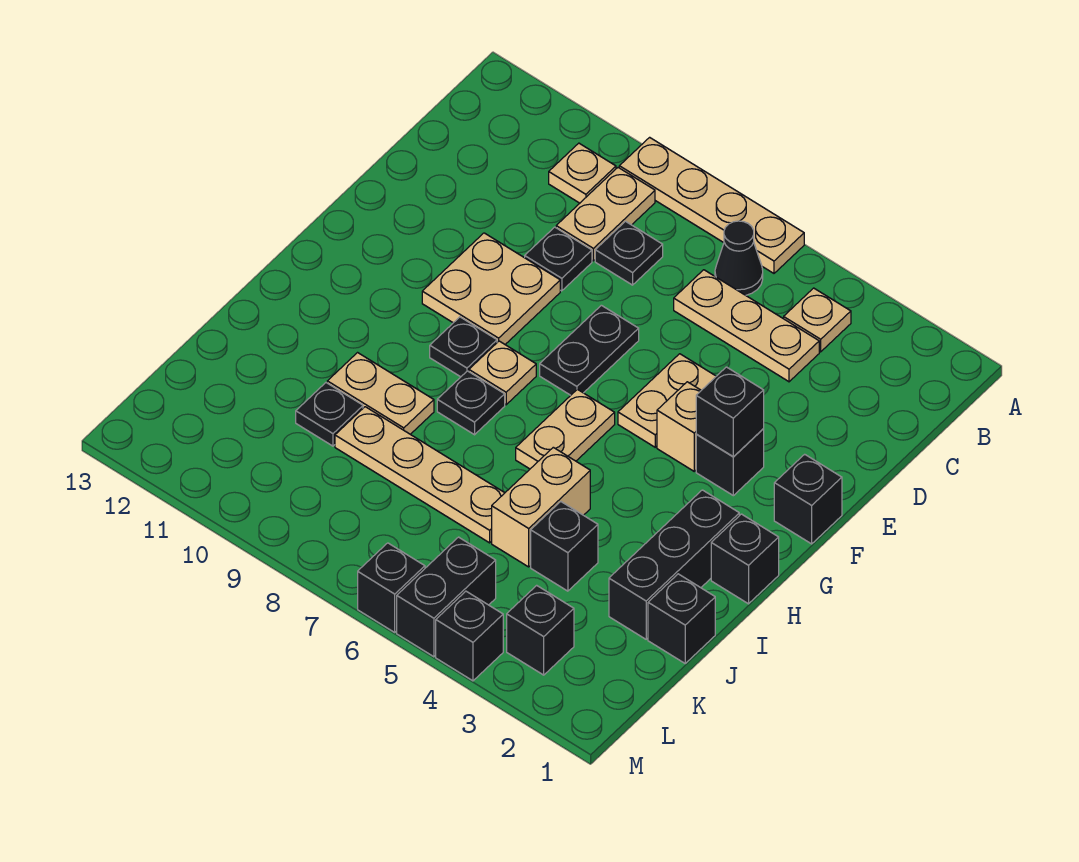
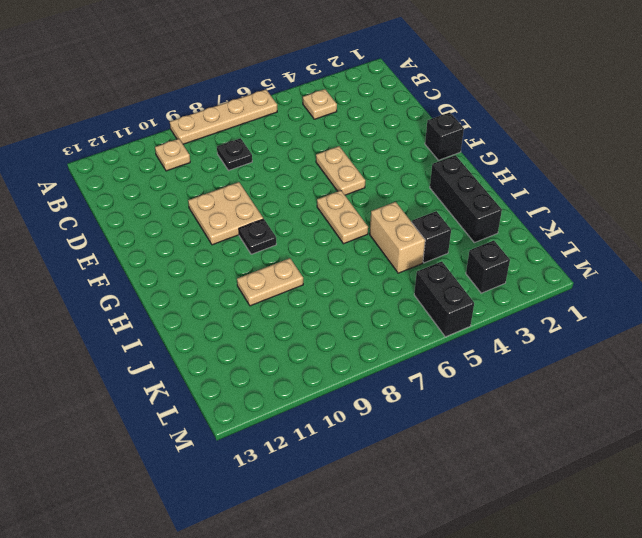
none -> black 1x1 cone [715,221,763,295]
none -> tan 1x2 plate [556,168,655,261]
none -> tan 1x3 plate [674,270,819,382]
none -> black 1x1 plate [525,227,592,291]

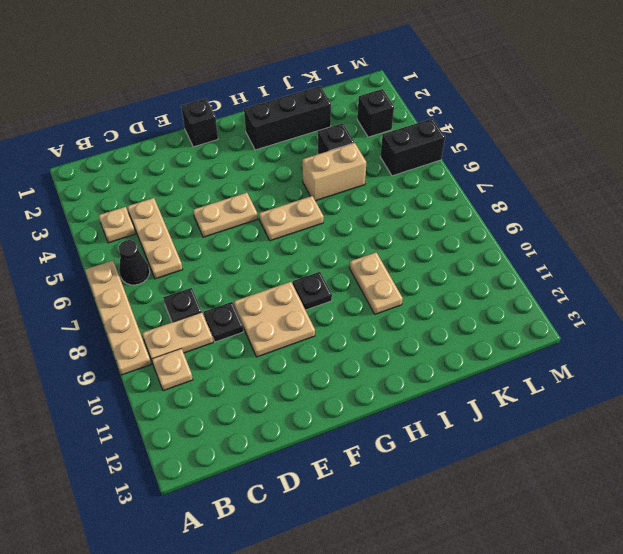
none -> black 1x2 plate [540,305,639,395]
none -> black 1x1 brick [696,429,764,496]
none -> tan 1x1 brick [657,382,701,471]
none -> tan 1x1 plate [469,341,536,405]

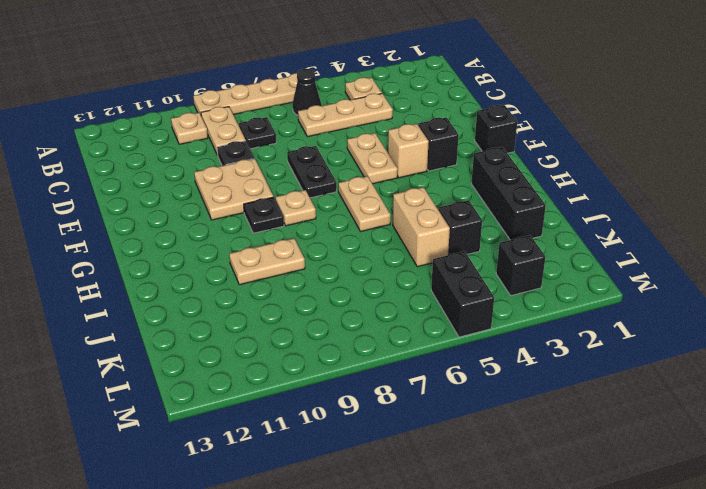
none -> black 1x1 brick [711,514,779,604]
none -> black 1x1 plate [437,371,505,435]
none -> black 1x1 brick [648,574,715,663]
none -> tan 1x4 plate [335,407,504,543]

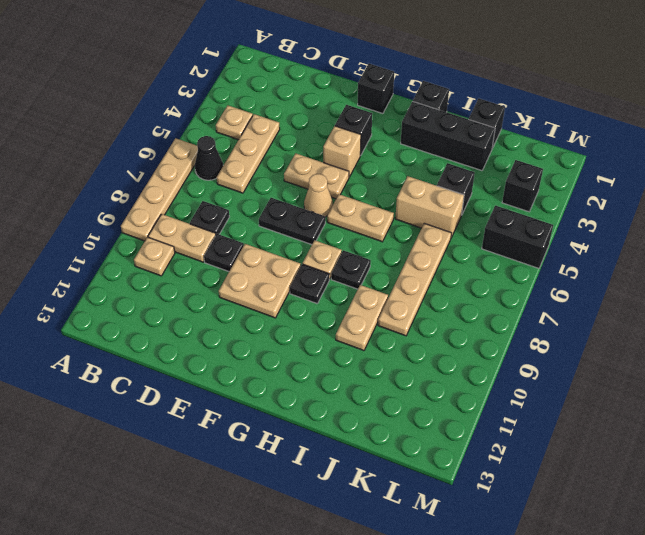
tan 1x1 cone [304,174,333,217] -> none
none -> black 1x1 plate [296,383,363,446]
none -> black 1x1 brick [436,591,503,681]
none -> black 1x1 brick [358,543,425,632]
none -> black 1x1 brick [696,367,764,457]

